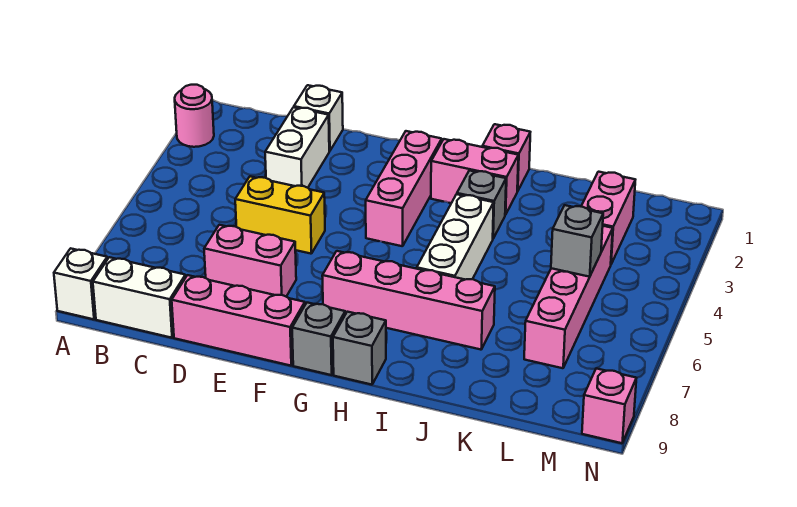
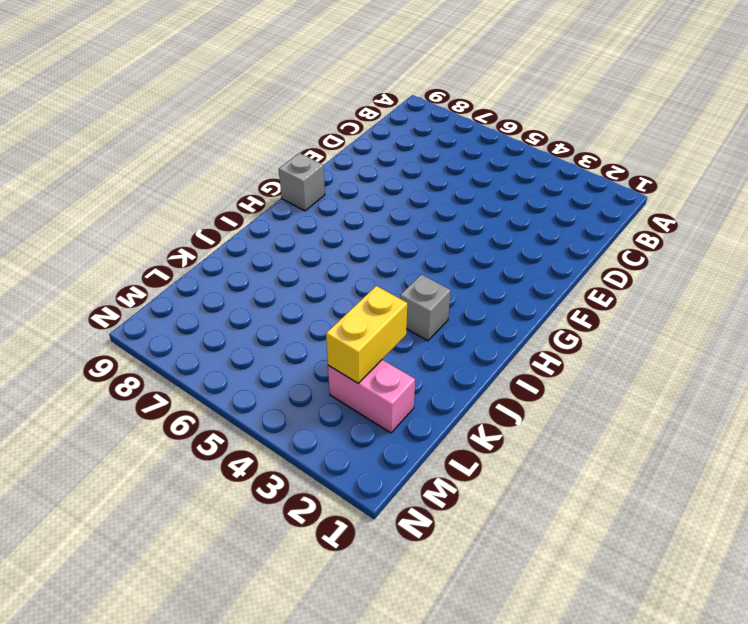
yellow 1x2 brick [326,286,407,383] -> yellow 1x2 brick moved to [235,176,325,254]
none -> pink 1x1 round brick [175,85,214,147]
none -> white 1x1 brick [54,248,107,319]
none -> white 1x2 brick [93,257,186,338]

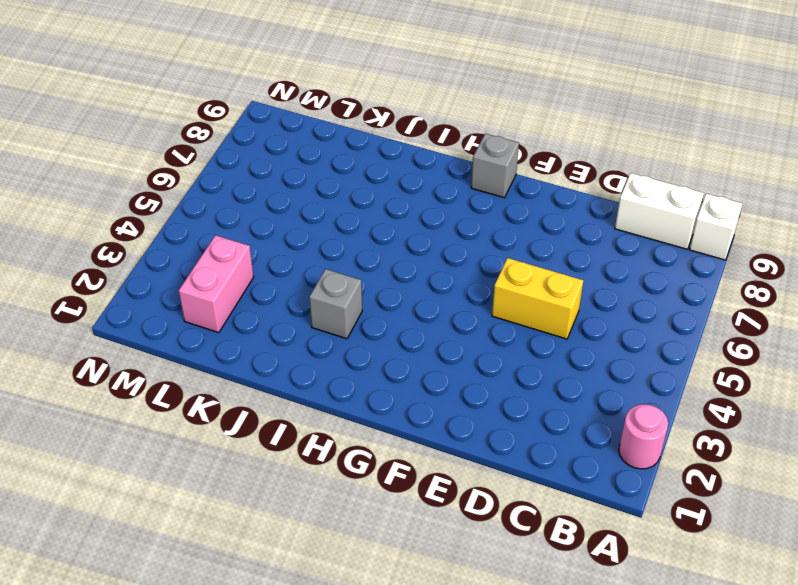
none -> white 1x1 brick [294,85,343,151]
none -> white 1x2 brick [265,107,329,188]
none -> pink 1x2 brick [204,225,296,297]

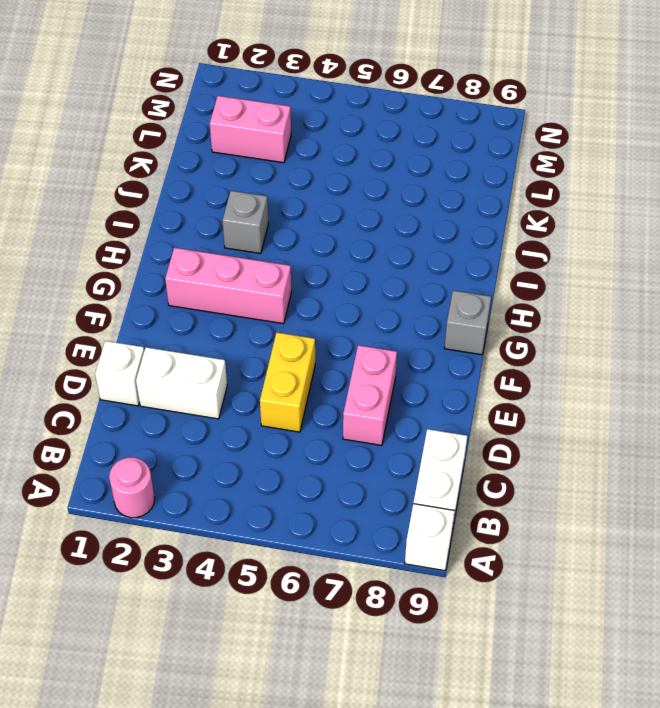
none -> pink 1x3 brick [172,275,305,366]
none -> pink 1x4 brick [322,251,495,350]
none -> pink 1x2 brick [431,139,518,215]

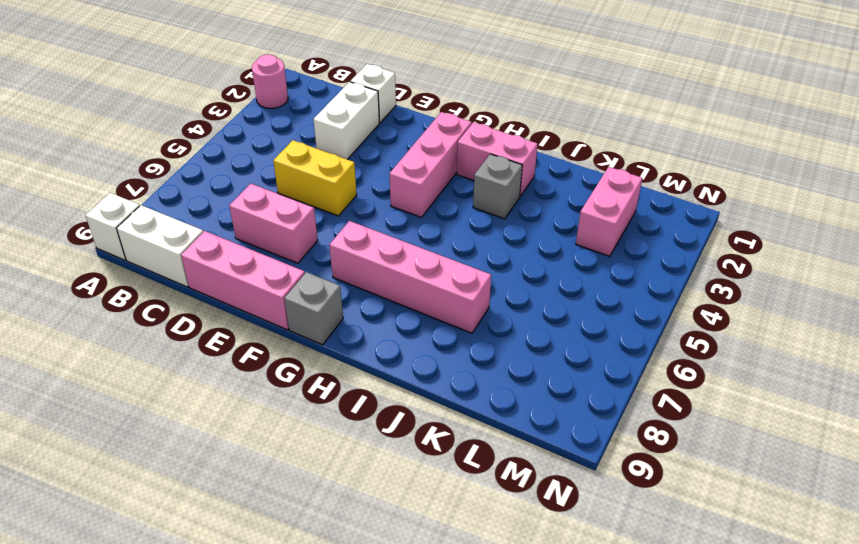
none -> grey 1x1 brick [333,312,386,385]
none -> pink 1x1 brick [482,124,530,191]
none -> white 1x3 brick [417,194,494,280]

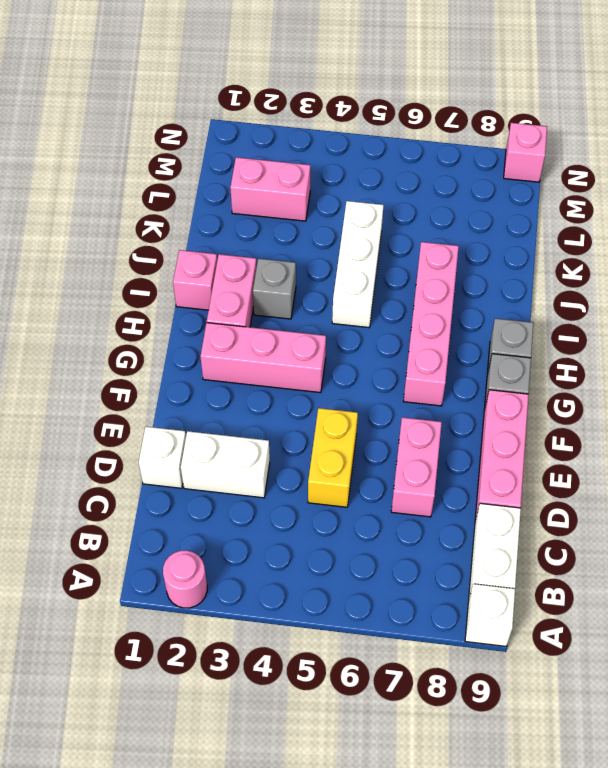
white 1x3 brick [332,201,383,328] -> white 1x3 brick turned to [417,194,494,280]
none -> pink 1x4 brick [524,226,613,368]
none -> grey 1x1 brick [551,205,603,277]

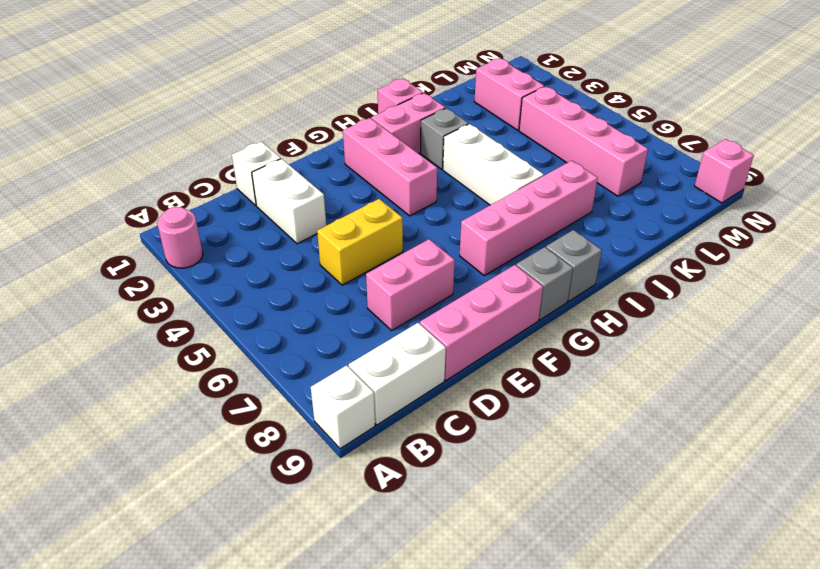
none -> grey 1x1 brick [551,205,603,277]

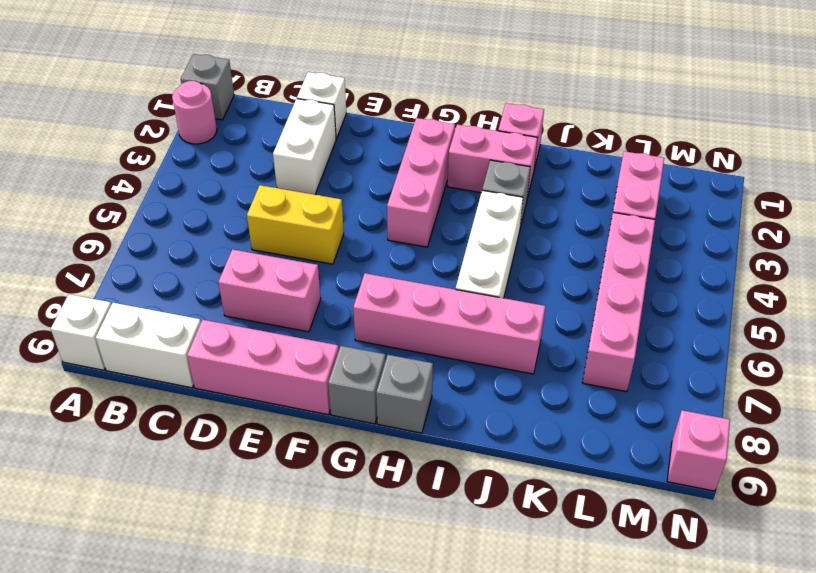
grey 1x1 brick [181,54,234,120] -> grey 1x1 brick moved to [551,205,603,277]

